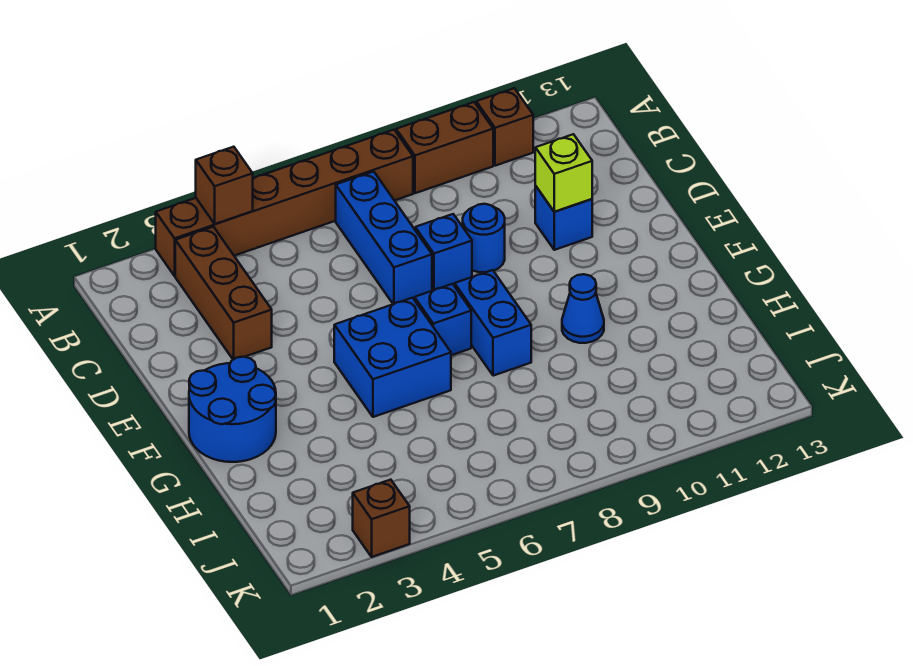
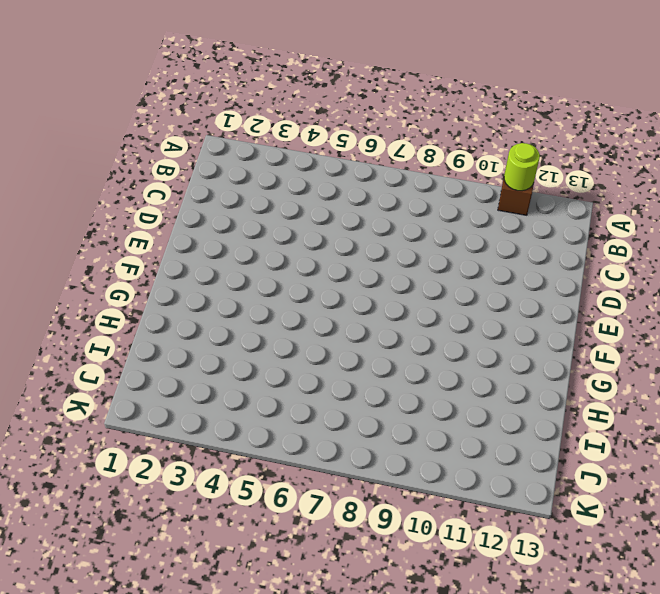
lime 1x1 round brick [504,143,540,191] -> none
none -> brown 1x6 brick [156,130,413,276]
none -> brown 1x2 brick [396,102,493,193]
none -> brown 1x3 brick [175,227,272,360]

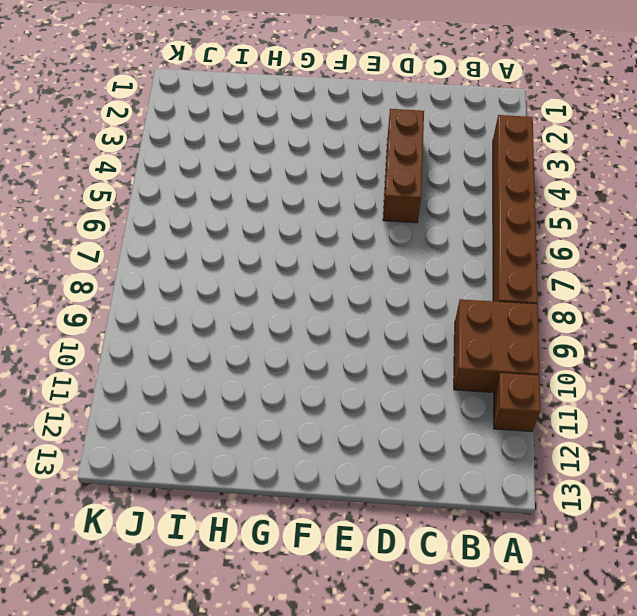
brown 2x2 brick [454,299,540,393] -> brown 1x2 brick [396,102,493,193]
brown 1x3 brick [383,109,424,223] -> brown 1x3 brick turned to [175,227,272,360]
none -> blue 1x3 brick [336,172,432,304]
none -> blue 1x1 brick [415,214,472,290]
none -> blue 1x1 round brick [463,204,505,272]

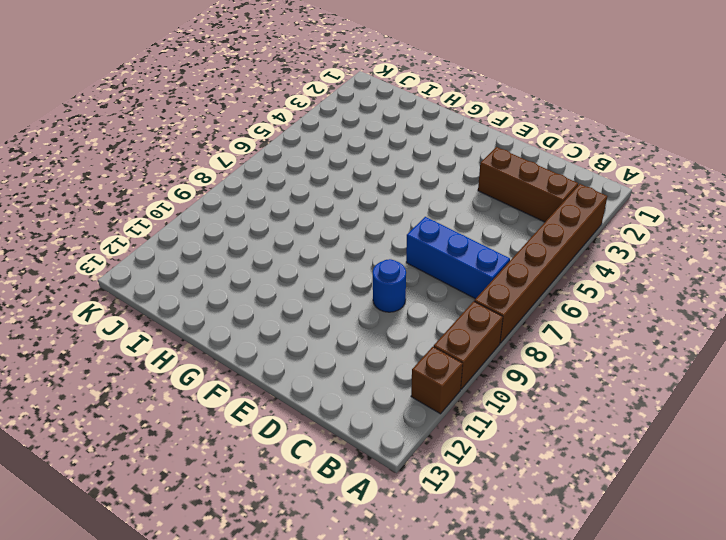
none -> blue 1x1 brick [415,214,472,290]
none -> blue 1x1 brick [535,186,592,250]
none -> blue 2x2 round brick [189,357,276,462]

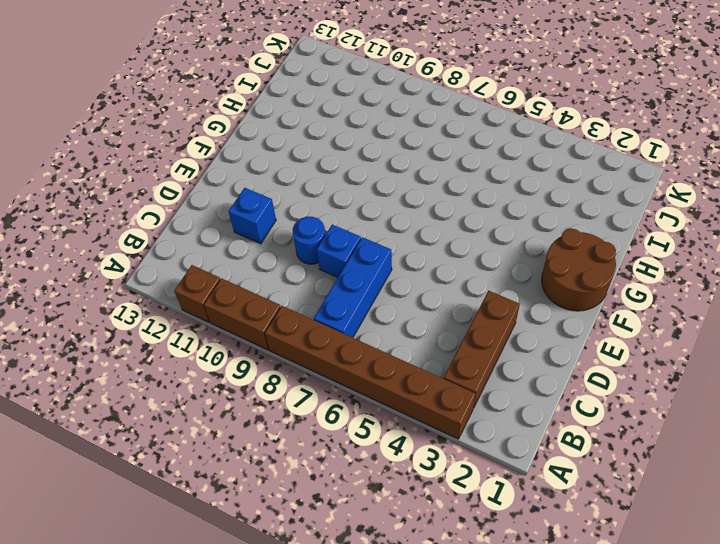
brown 2x2 round brick [542,229,616,311] -> blue 2x2 round brick [189,357,276,462]
none -> blue 2x2 brick [334,298,451,417]
none -> blue 1x1 brick [415,284,471,355]
none -> blue 1x2 brick [455,270,531,376]

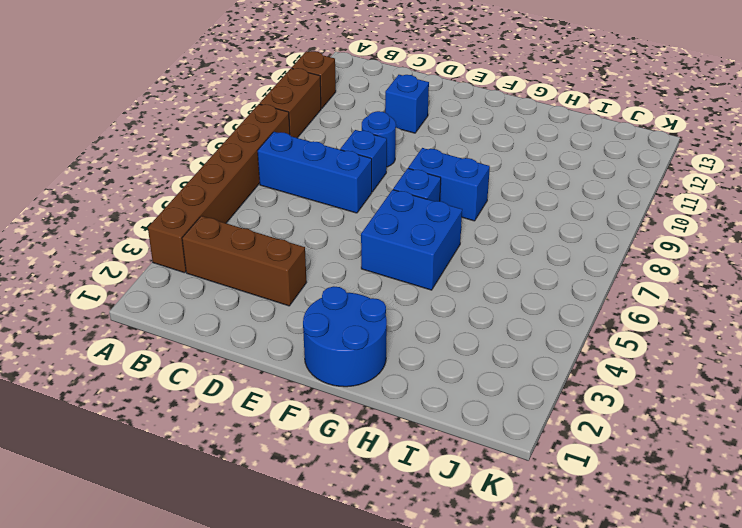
none -> blue 1x1 cone [562,274,604,343]
none -> brown 1x1 brick [353,480,410,557]
none -> brown 1x1 brick [196,147,253,224]

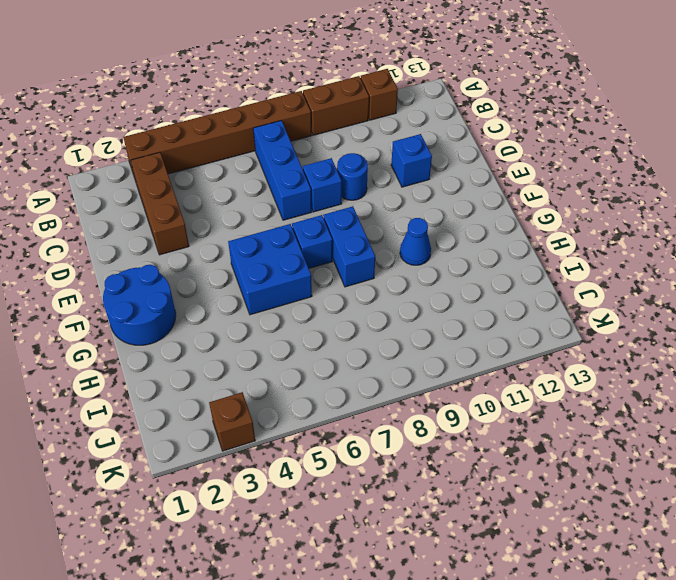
none -> brown 1x1 brick [196,147,253,224]
none -> lime 1x1 brick [535,134,592,212]

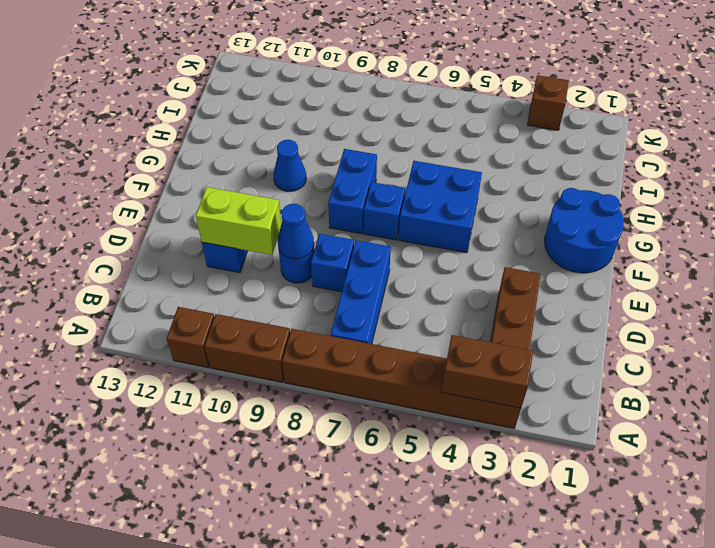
brown 1x2 brick [441,335,533,408] -> brown 1x1 brick [196,147,253,224]
blue 1x1 cone [278,204,314,259] -> none
lime 1x2 brick [196,187,281,255] -> lime 1x1 brick [535,134,592,212]

